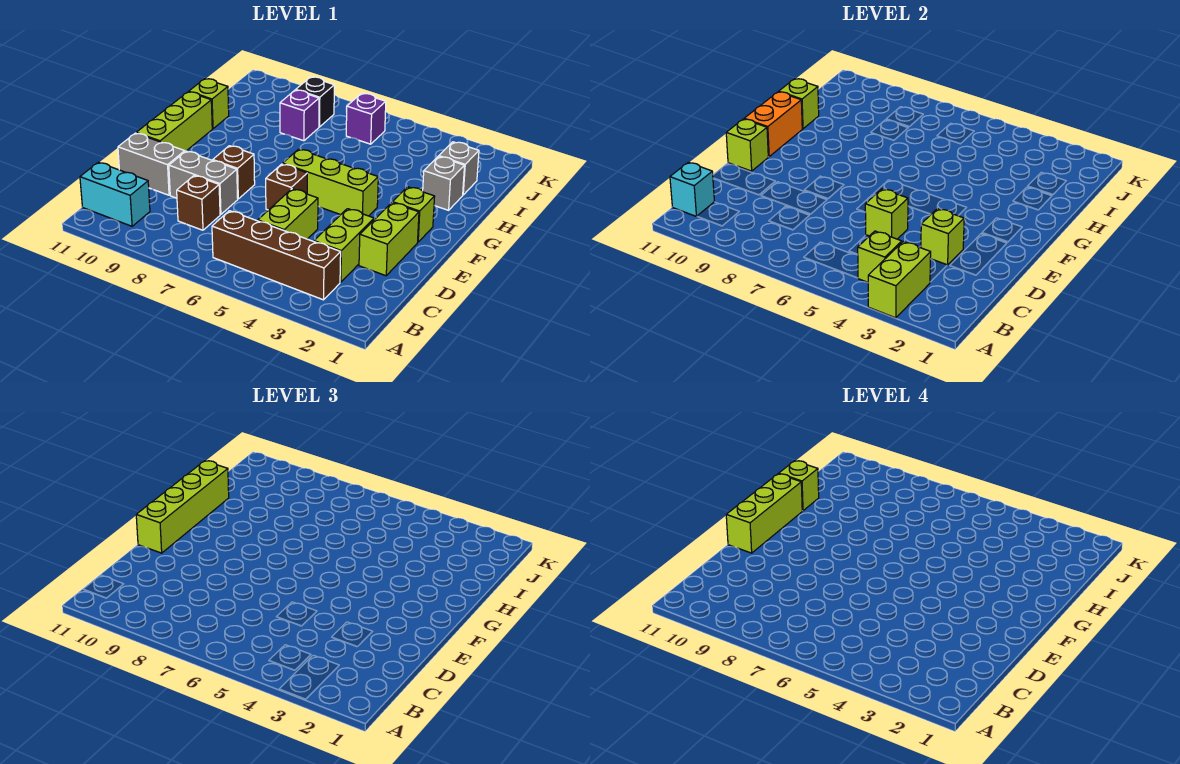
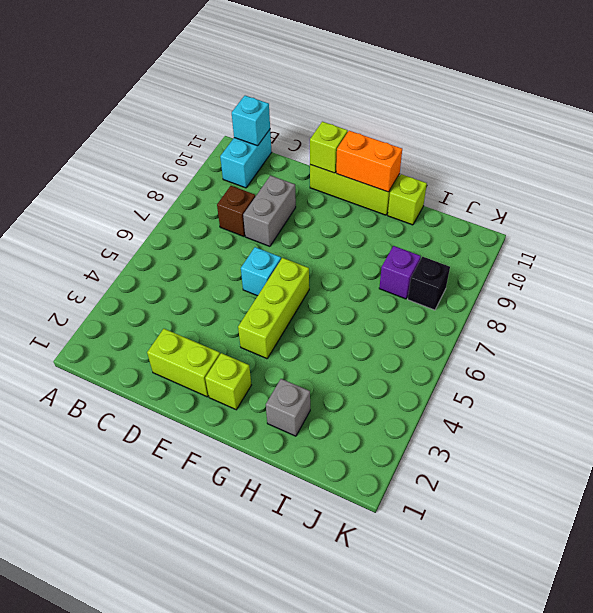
cyan 1x1 brick [241,247,281,296] -> brown 1x1 brick [266,164,307,210]
none -> brown 1x4 brick [212,211,341,300]
none -> lime 1x2 brick [314,209,374,282]
none -> lime 1x2 brick [258,189,318,239]
none -> grey 1x2 brick [118,133,185,195]

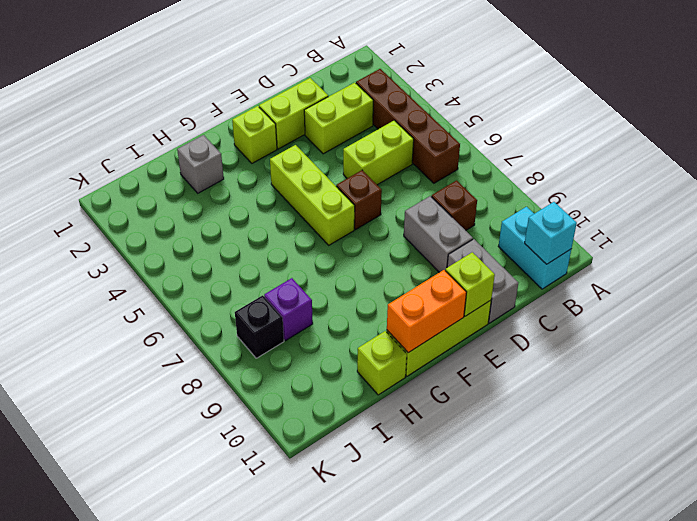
none -> brown 1x1 brick [213,146,255,199]
none -> grey 1x1 brick [439,142,479,195]
none -> purple 1x1 brick [346,93,386,144]
none -> lime 1x2 brick [868,242,931,318]

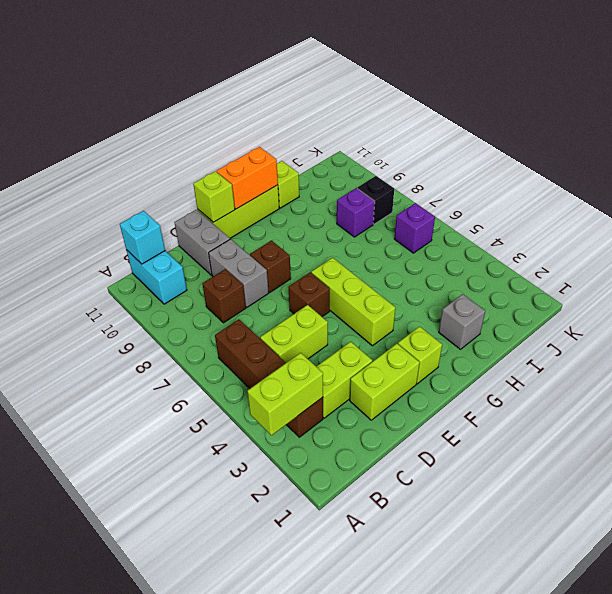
none -> grey 1x1 brick [439,142,479,195]
none -> lime 1x1 brick [858,231,902,282]
none -> lime 1x1 brick [921,209,964,265]
none -> lime 1x1 brick [865,189,908,239]

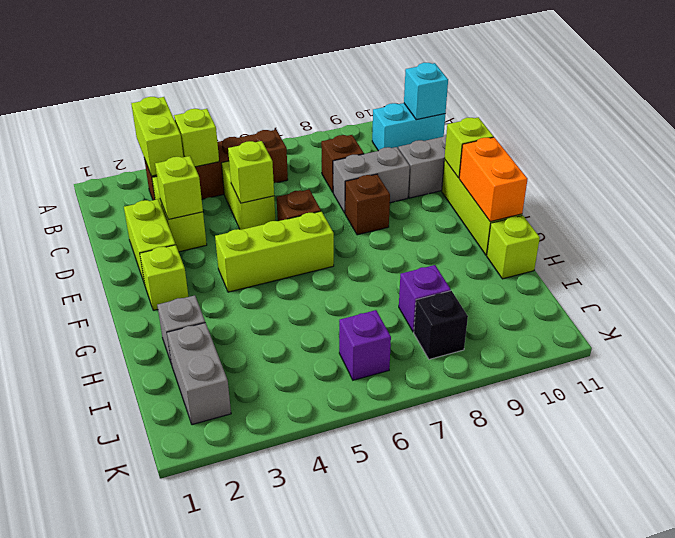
grey 1x2 brick [167,323,231,425] -> grey 1x1 brick [439,142,479,195]
none -> lime 1x1 brick [779,79,819,129]
none -> lime 1x4 brick [136,461,229,553]
none -> lime 1x3 brick [726,474,802,553]
none -> lime 1x1 brick [779,461,819,511]

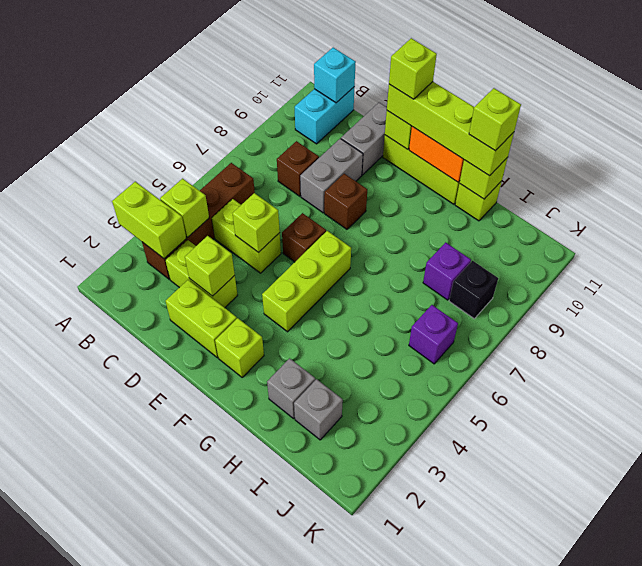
lime 1x1 brick [389,38,437,99] -> lime 1x3 brick [726,474,802,553]

